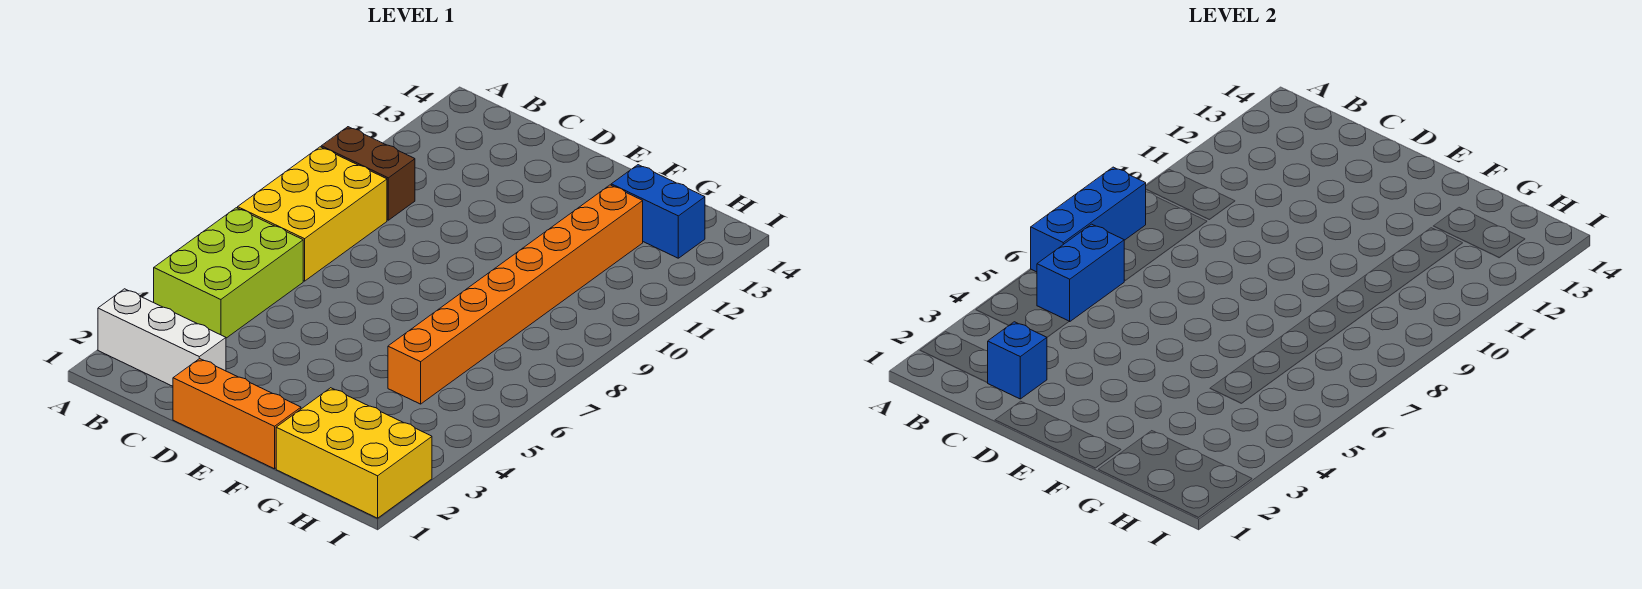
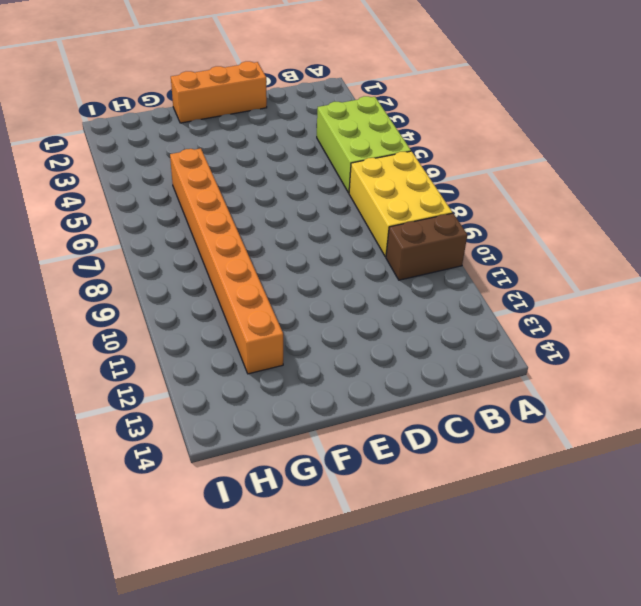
none -> white 1x3 brick [98,289,226,386]
none -> yellow 2x3 brick [276,388,432,518]

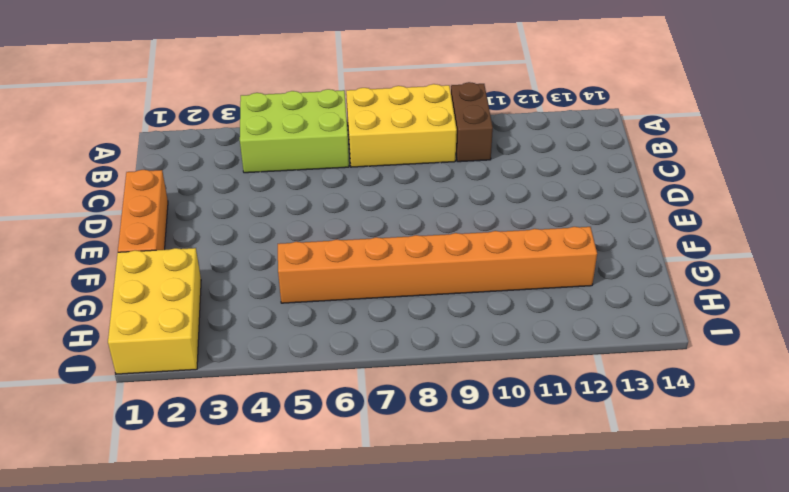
none -> white 1x3 brick [98,289,226,386]
none -> blue 1x2 brick [611,165,705,258]

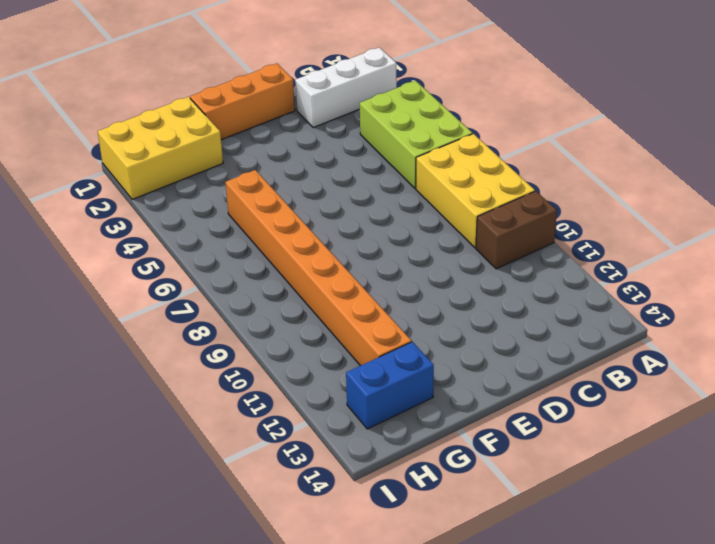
none -> blue 1x3 brick [1031,167,1146,272]
none -> blue 1x2 brick [1037,224,1124,322]

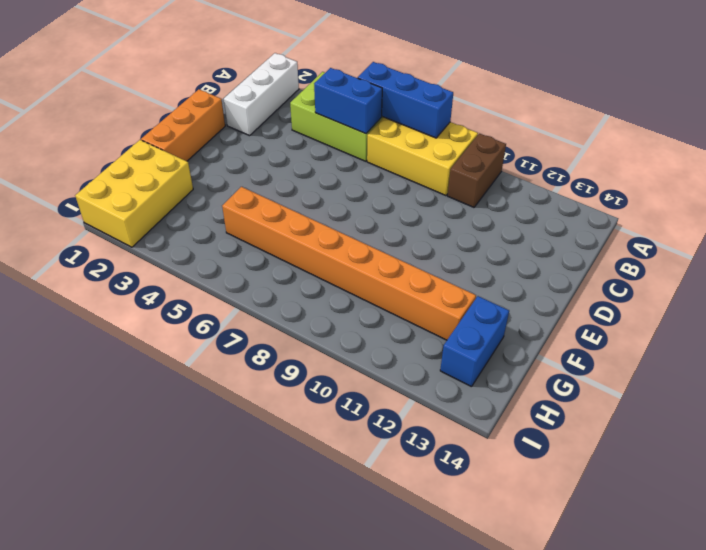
none -> blue 1x1 brick [988,322,1047,399]

